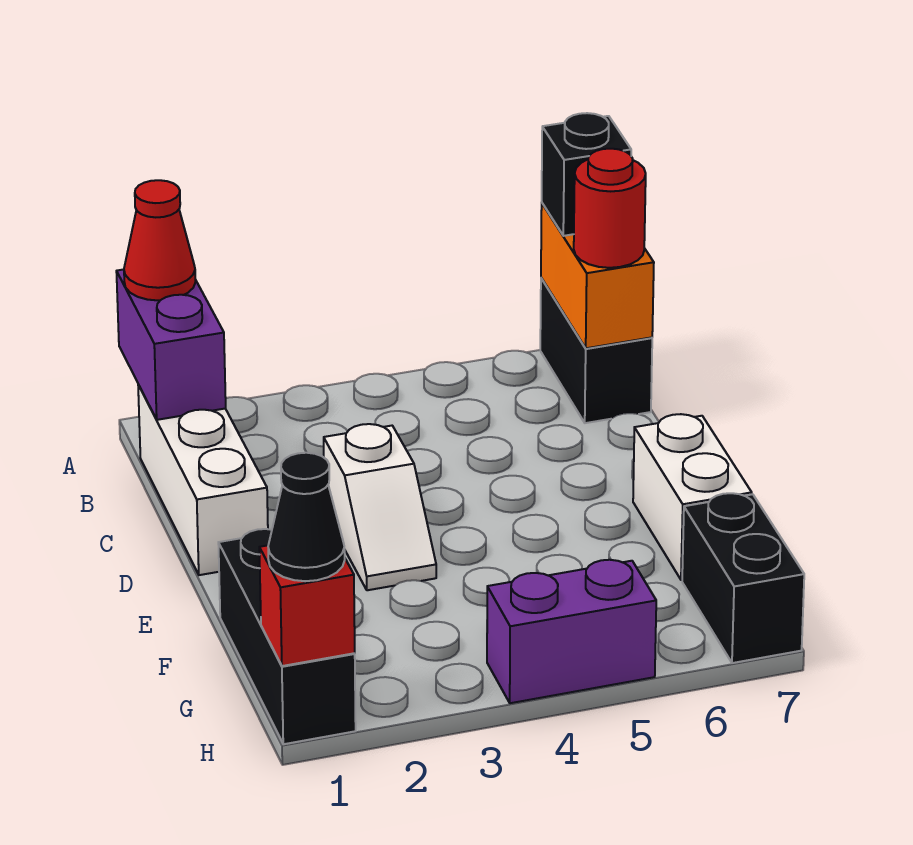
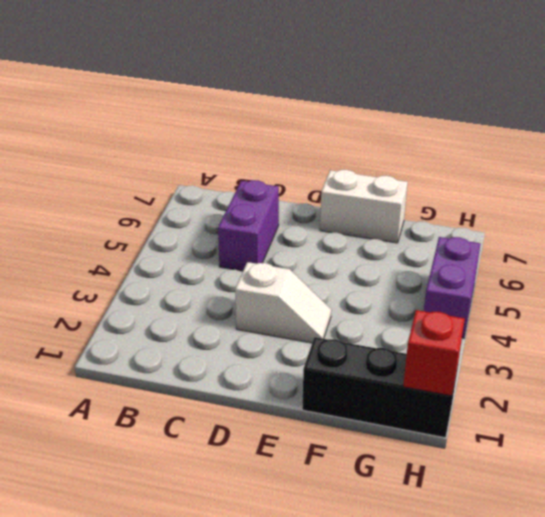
purple 1x2 brick [218,180,279,271] -> purple 1x2 brick turned to [116,269,226,420]
none -> black 1x2 brick [540,278,652,423]
none -> white 1x3 brick [138,385,268,575]
none -> black 1x2 brick [682,493,804,663]

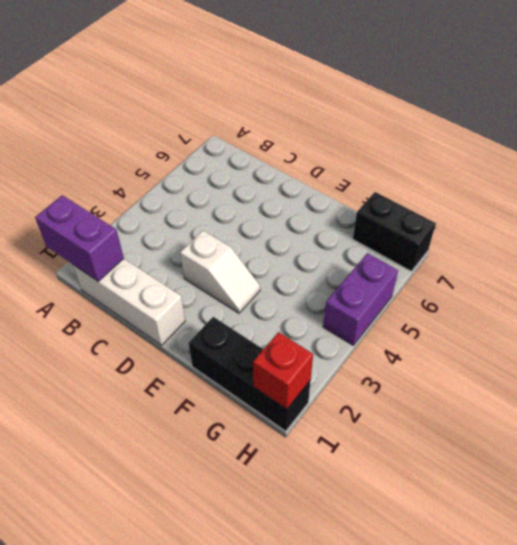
none -> black 1x2 brick [540,278,652,423]
none -> white 1x2 brick [633,414,752,580]
none -> orange 1x2 brick [541,203,654,348]

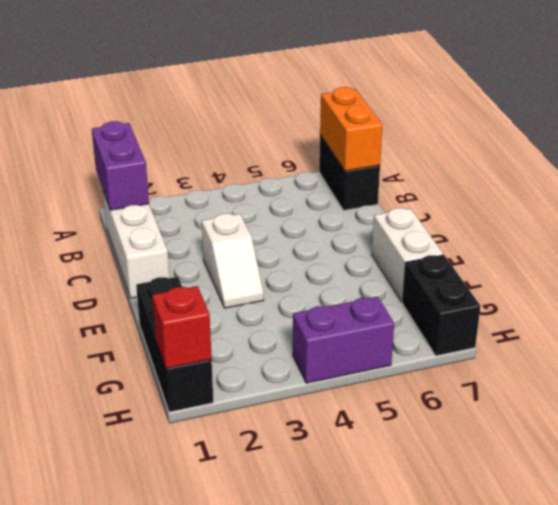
none -> red 1x1 cone [124,180,196,300]
none -> black 1x1 brick [542,113,631,236]
none -> red 1x1 round brick [574,149,646,268]

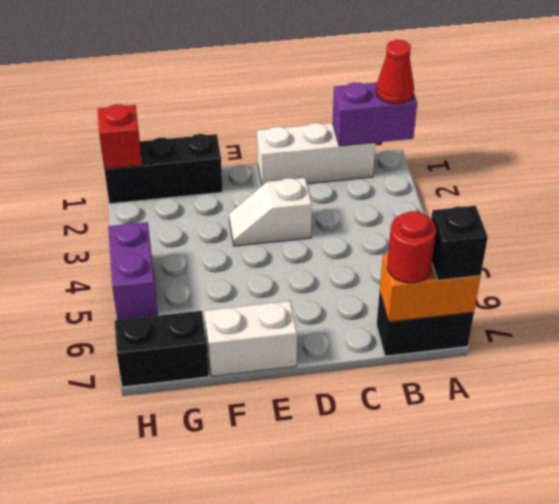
none -> black 1x1 cone [268,453,345,581]

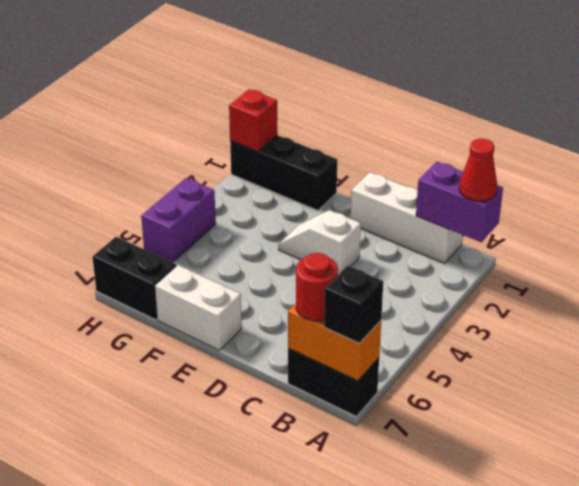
none -> black 1x1 cone [268,453,345,581]

